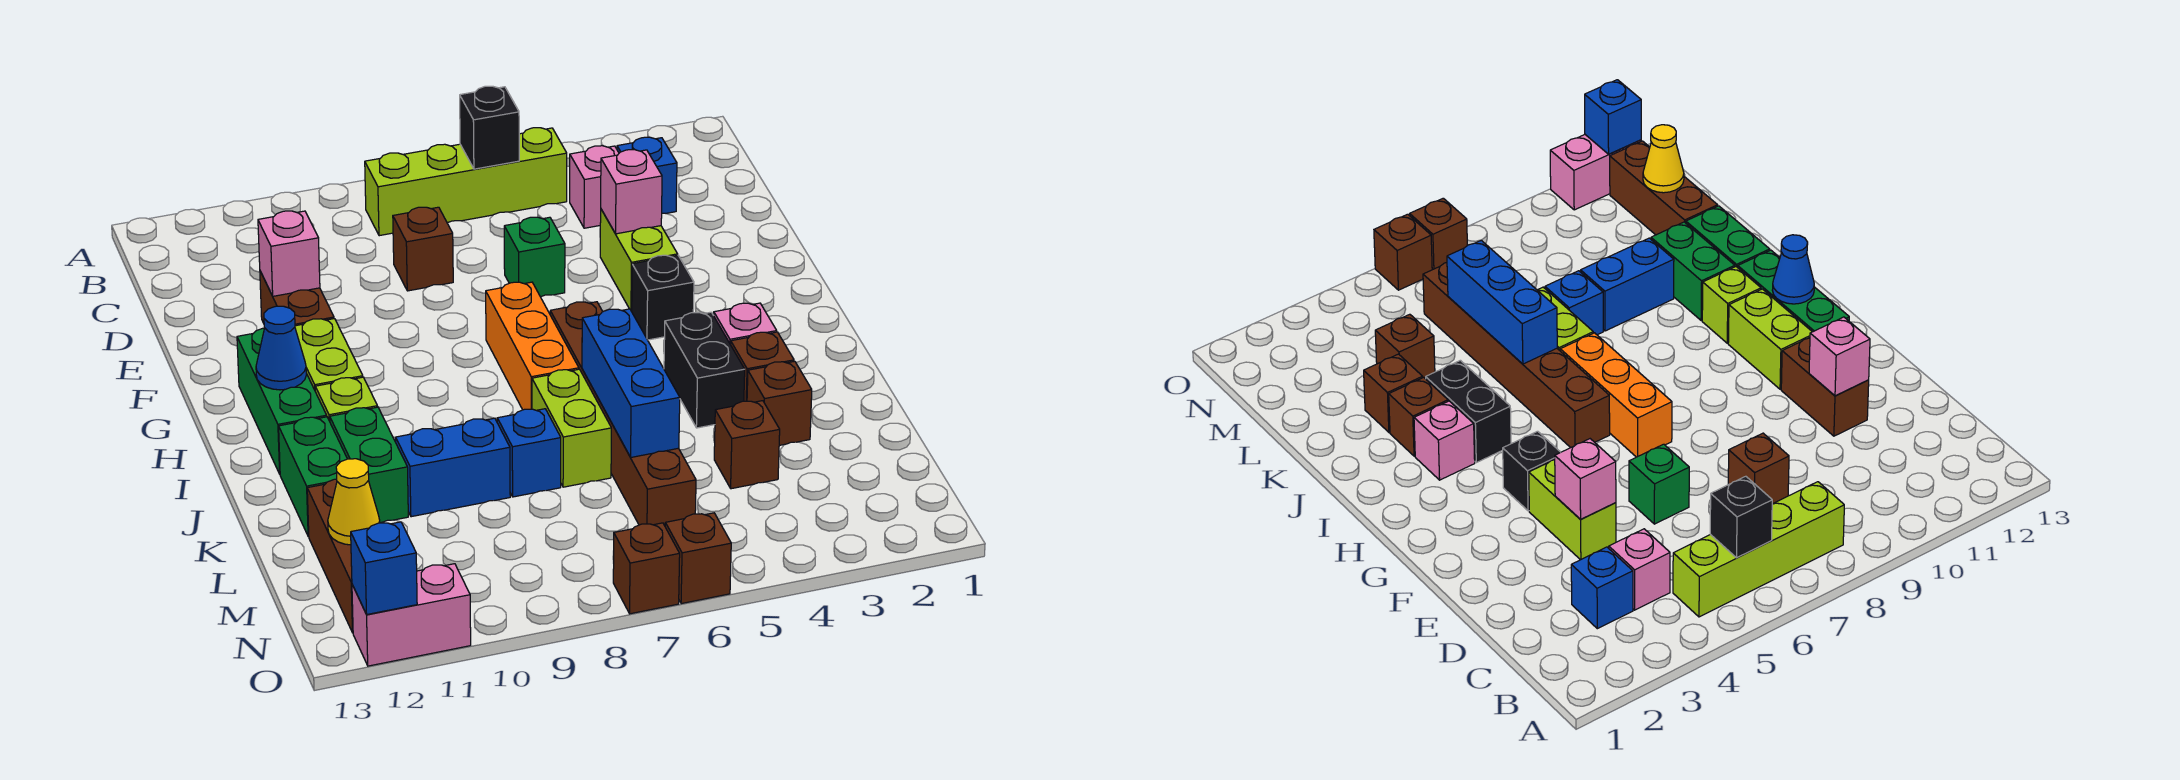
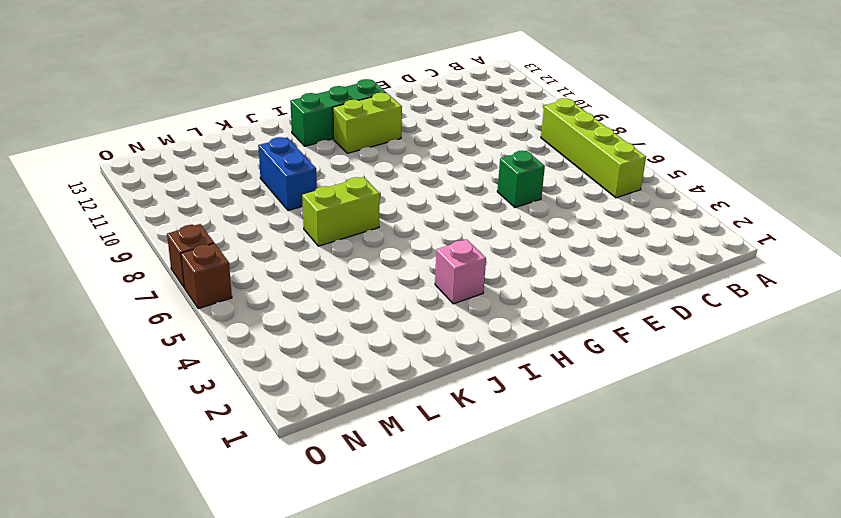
none -> blue 1x1 brick [617,137,677,214]
none -> pink 1x1 brick [570,146,619,228]
none -> brown 1x1 brick [393,207,453,291]
none -> lime 1x2 brick [600,209,678,311]

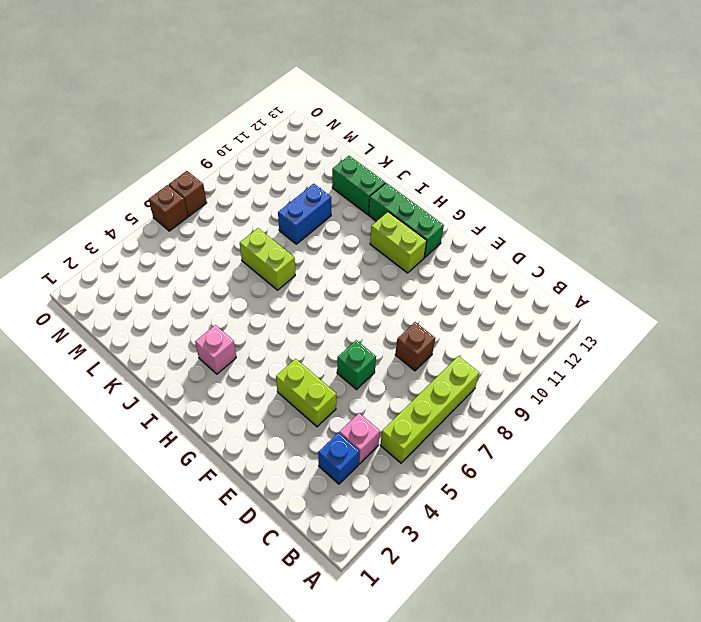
none -> brown 1x2 brick [260,271,334,326]
none -> black 1x1 brick [632,255,694,340]
none -> orange 1x3 brick [486,282,579,410]
none -> brown 1x6 brick [550,302,696,526]

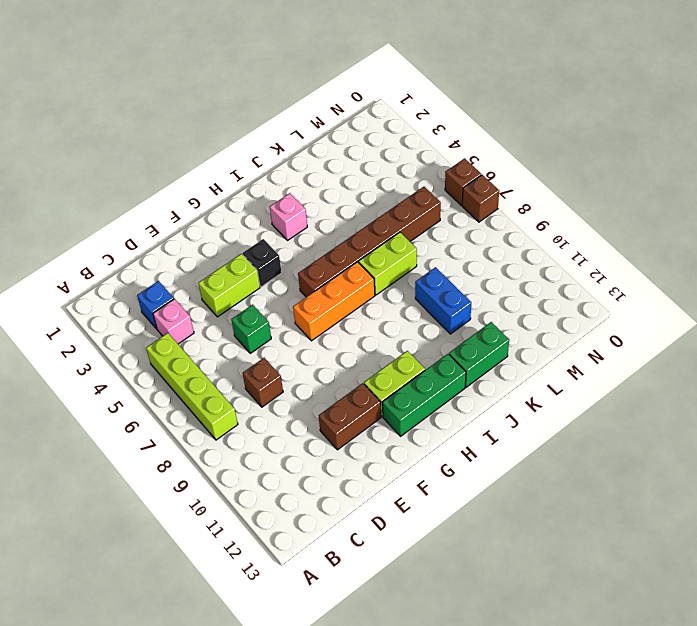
none -> black 1x2 brick [664,312,745,428]
none -> lime 1x1 brick [315,377,378,421]
none -> brown 1x1 brick [731,332,794,401]
none -> green 1x2 brick [330,407,408,523]

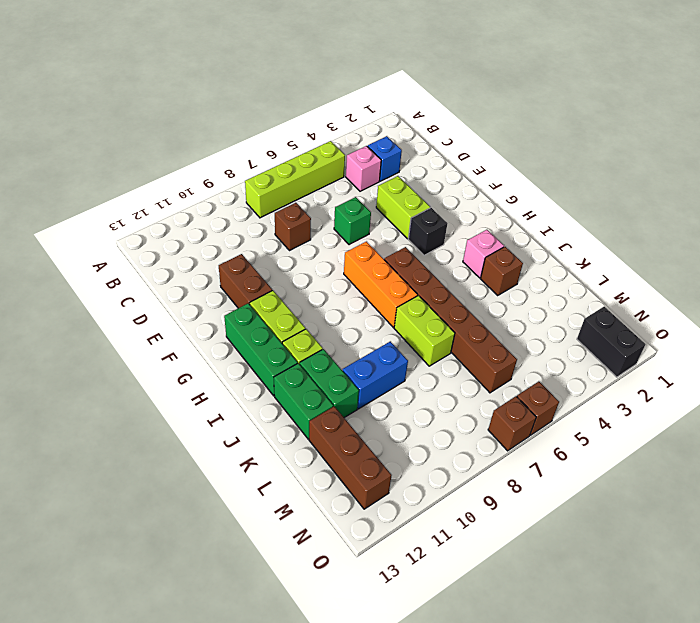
black 1x2 brick [577,307,645,377] -> black 1x2 brick moved to [664,312,745,428]
none -> brown 1x1 brick [747,361,812,445]
none -> blue 1x1 brick [497,409,561,497]
none -> brown 1x1 brick [714,401,780,489]
none -> pink 1x2 brick [352,564,471,666]

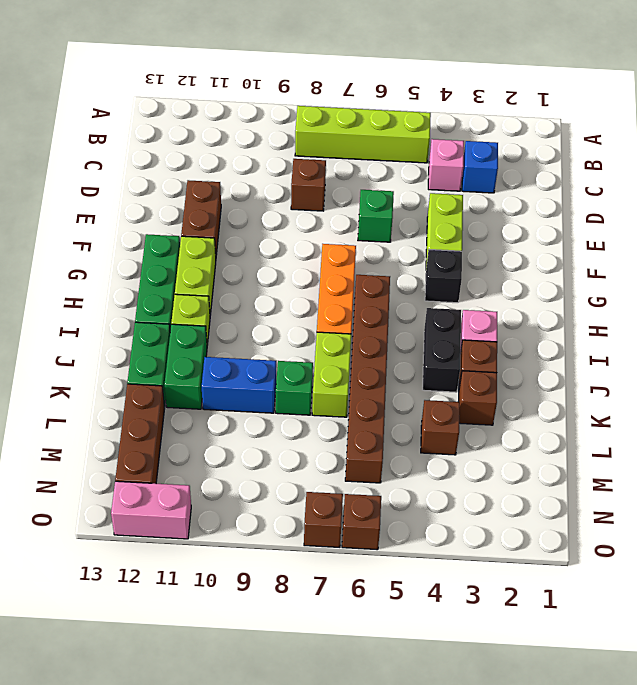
green 1x1 brick [276,361,313,415] -> blue 1x1 brick [497,409,561,497]
none -> black 1x1 brick [460,86,519,169]
none -> pink 1x1 brick [601,150,662,234]
none -> pink 1x1 brick [258,211,320,296]
none -> blue 1x1 cone [256,306,306,390]

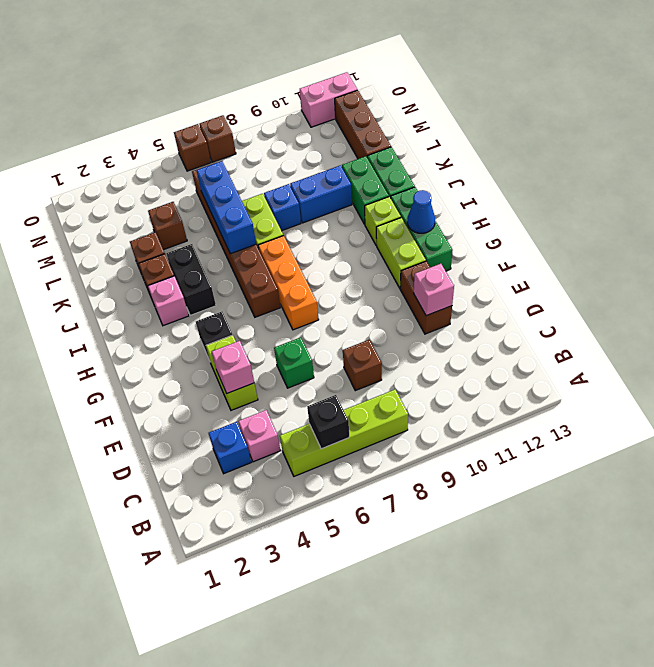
none -> yellow 1x1 cone [328,459,380,545]
none -> blue 1x1 brick [351,522,417,614]

